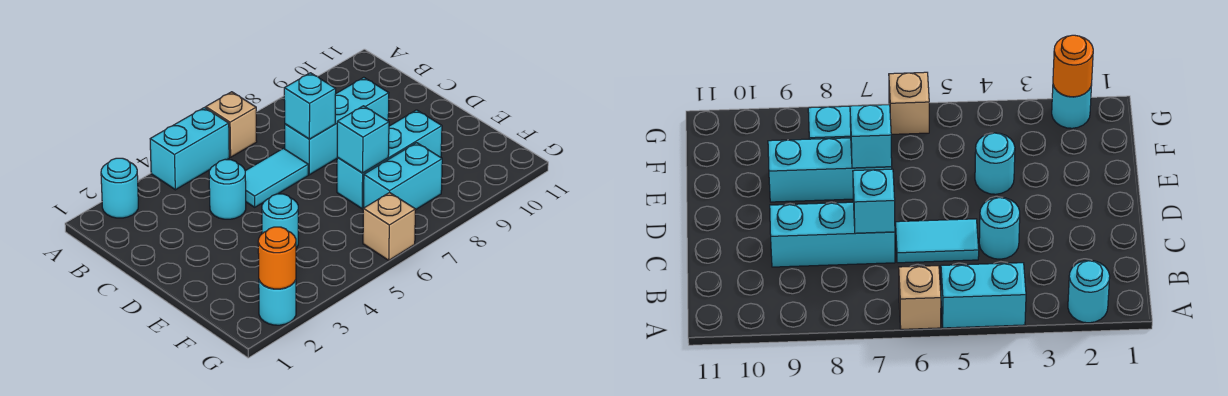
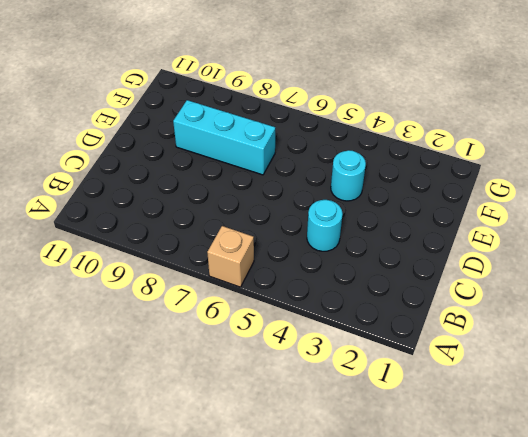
none -> cyan 1x1 round brick [101,158,138,218]
none -> cyan 1x2 brick [150,108,229,190]
none -> cyan 1x2 tile [245,148,308,207]

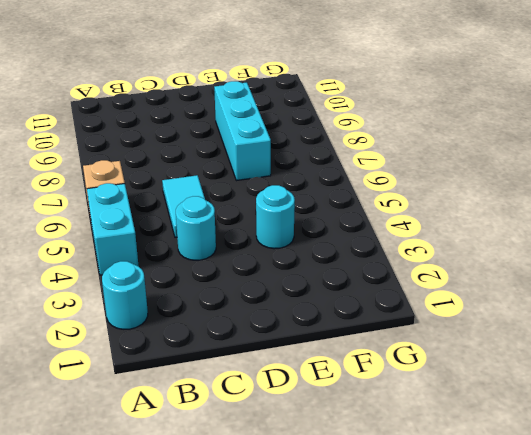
none -> cyan 1x3 brick [285,77,389,175]
none -> cyan 1x2 brick [364,143,442,209]
none -> cyan 1x1 round brick [259,280,296,325]

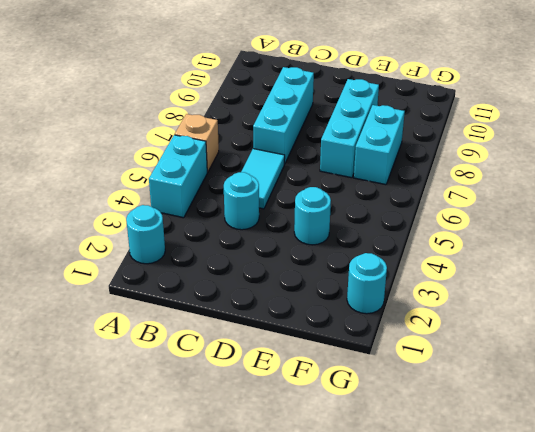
none -> tan 1x1 brick [363,192,416,260]
none -> cyan 1x1 brick [284,73,336,139]
none -> cyan 1x1 brick [337,106,389,173]

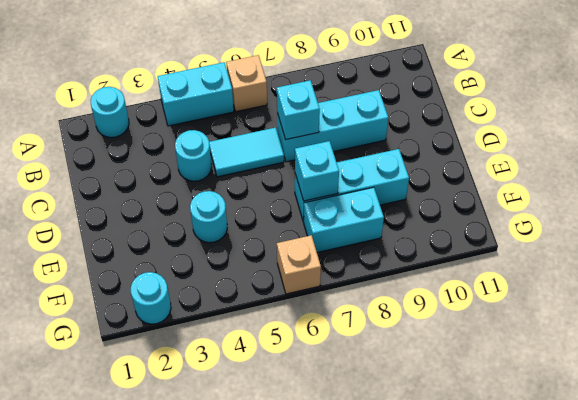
none -> orange 1x1 round brick [258,227,296,289]

